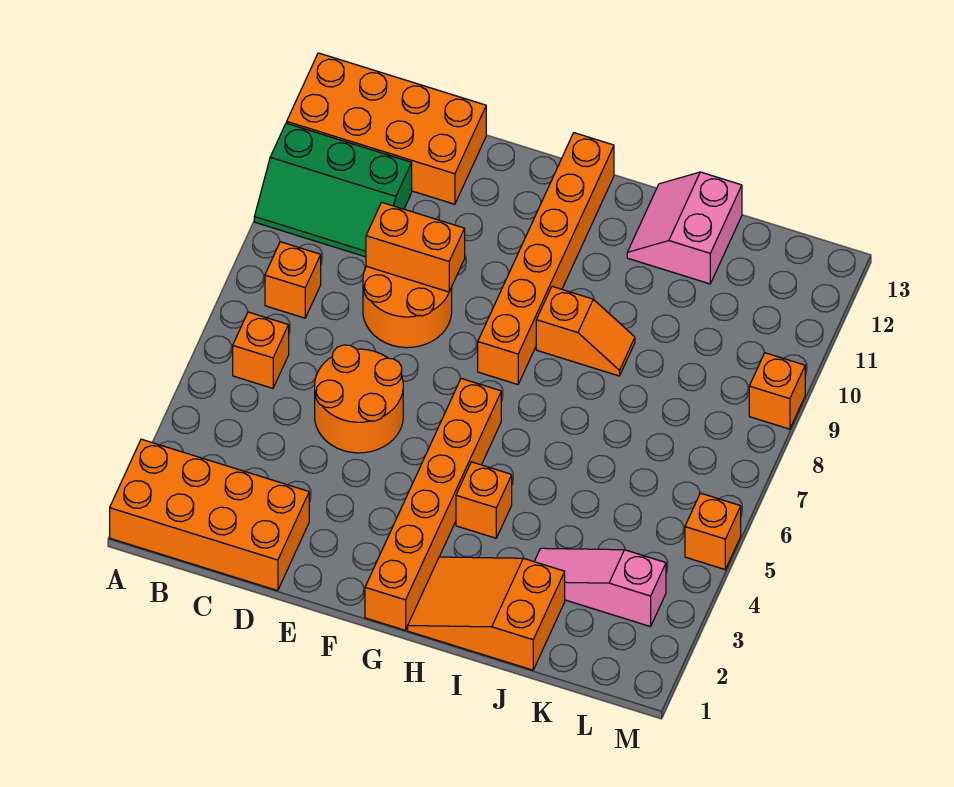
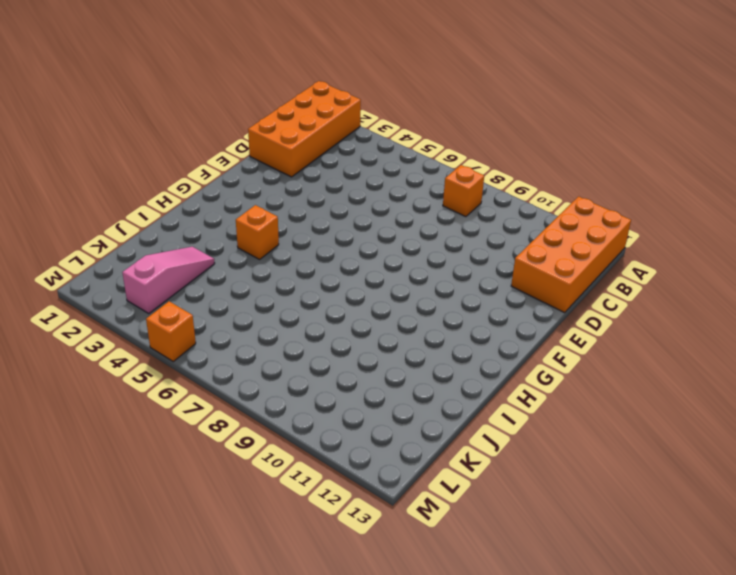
none -> green 2x3 slope [254,123,412,257]
none -> orange 1x1 brick [233,312,289,388]
none -> orange 2x2 round brick [315,345,403,453]

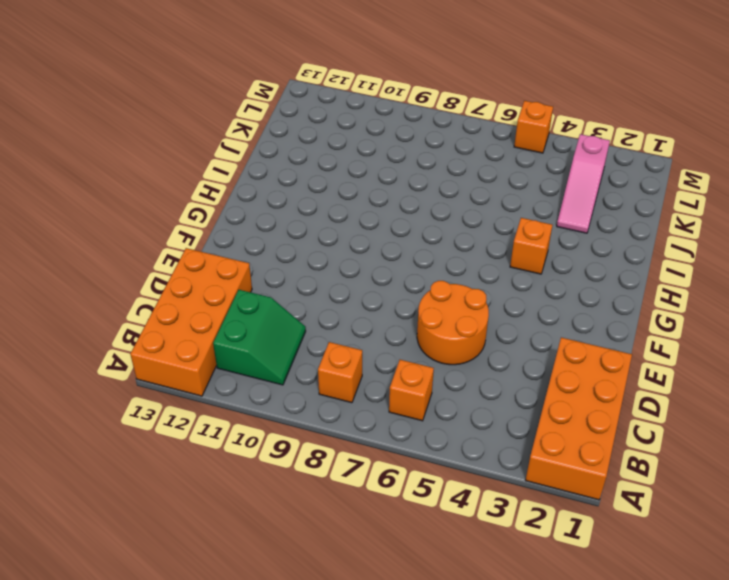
green 2x2 slope [213,290,306,385] -> green 2x3 slope [254,123,412,257]
none -> orange 2x2 round brick [363,266,452,348]
none -> orange 1x6 brick [365,379,501,630]
none -> orange 1x6 brick [478,133,614,384]

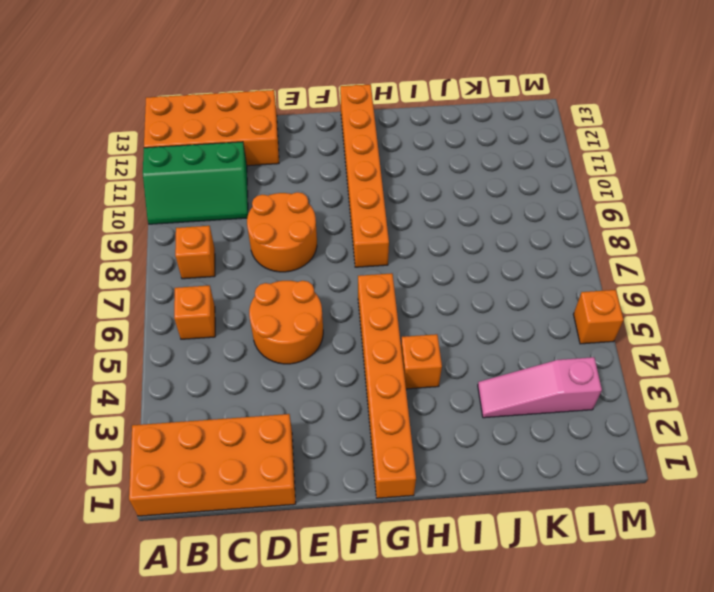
none -> orange 2x3 slope [408,557,565,670]
none -> orange 1x2 slope [536,286,635,376]
none -> pink 2x2 slope [627,172,742,284]

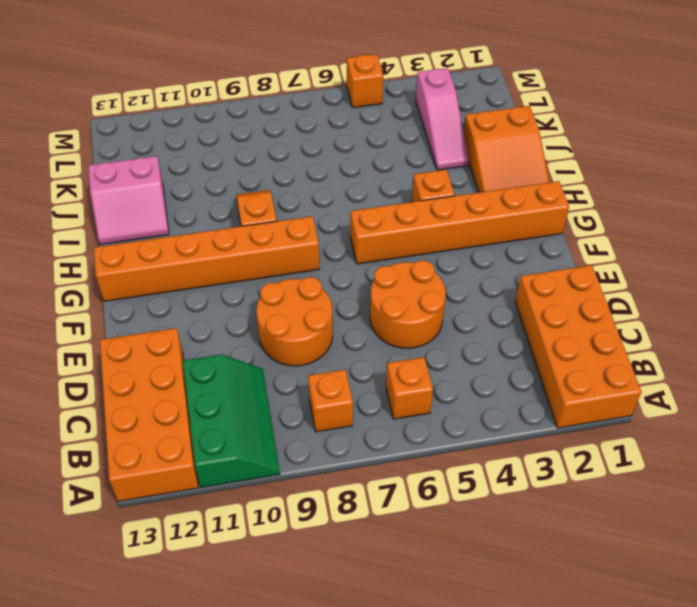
none -> orange 1x1 brick [749,353,805,429]
none -> orange 1x2 brick [366,202,465,292]

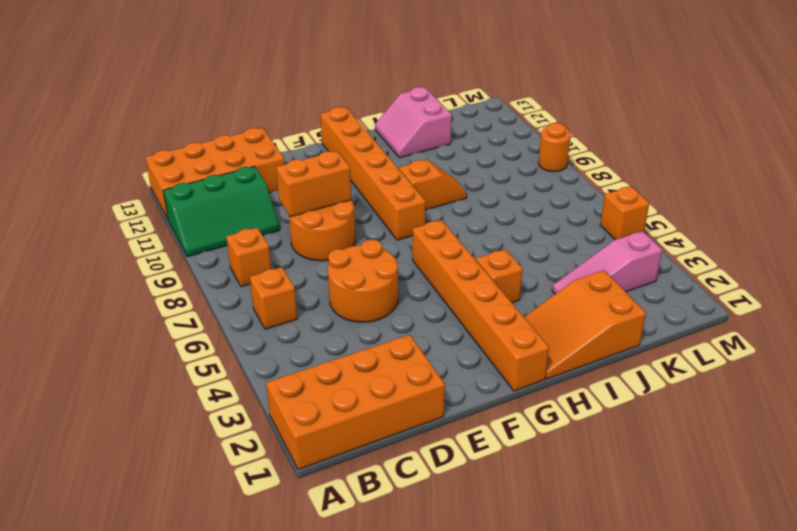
orange 1x1 round brick [539,123,571,172] -> orange 1x1 brick [749,353,805,429]

